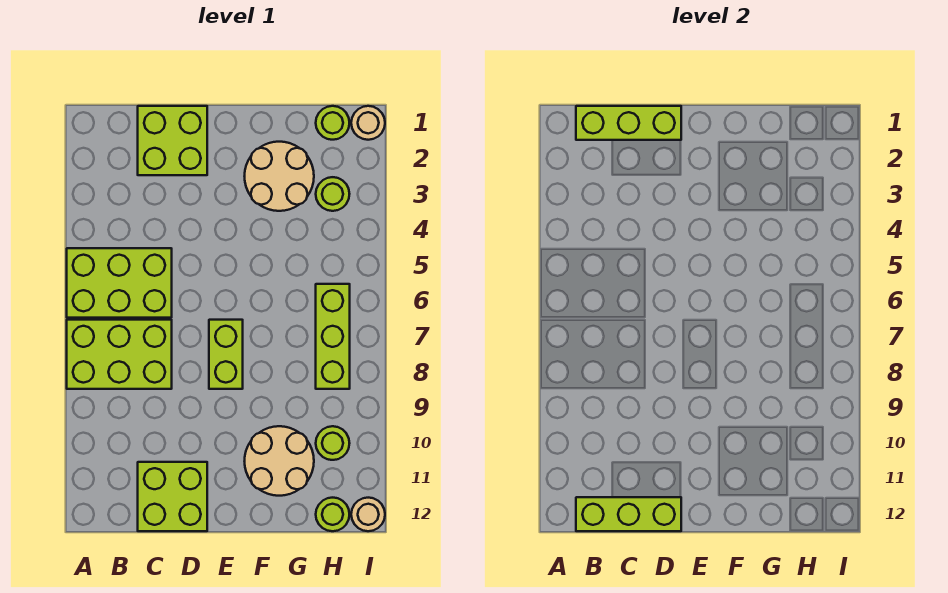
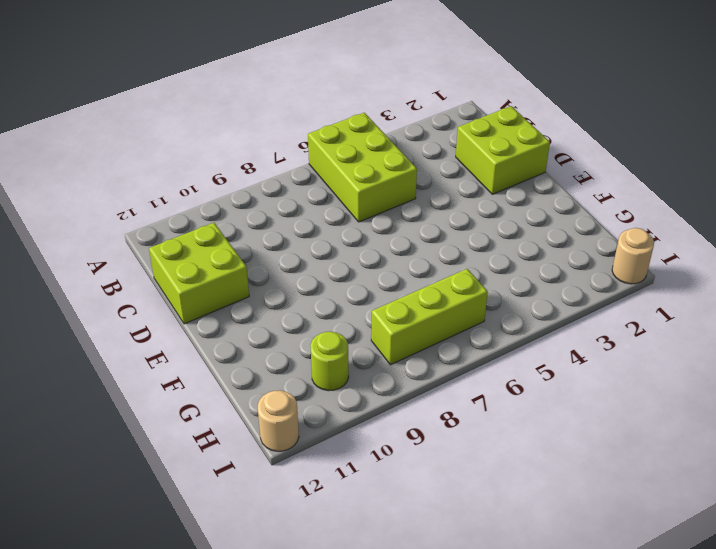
none -> lime 2x3 brick [67,320,172,389]
none -> lime 1x2 brick [209,320,243,389]
none -> tan 2x2 round brick [245,142,314,211]

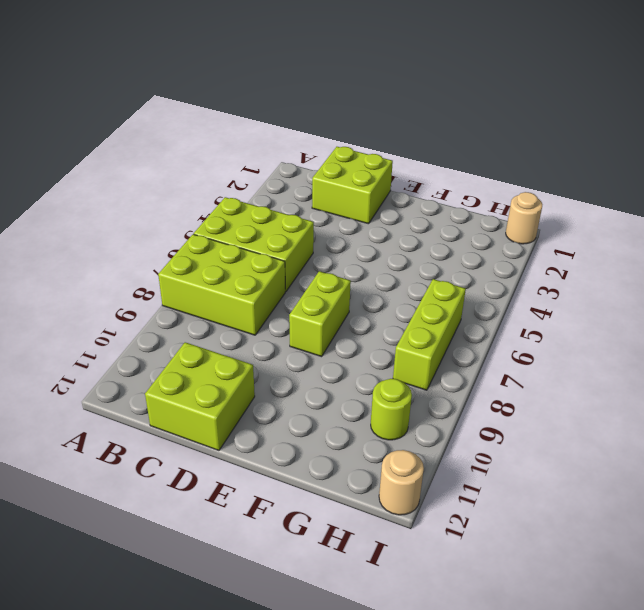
none -> tan 2x2 round brick [245,142,314,211]
none -> tan 2x2 round brick [245,426,314,496]
none -> lime 1x1 round brick [316,106,349,140]

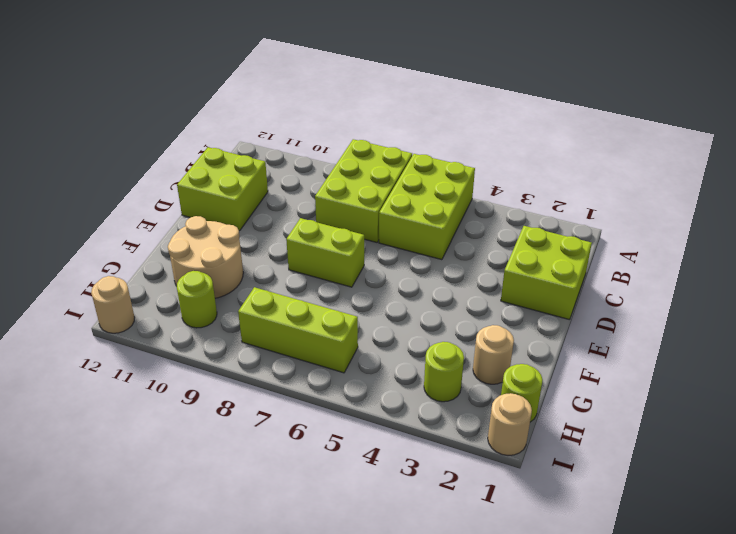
tan 1x1 round brick [473,325,514,384] -> tan 2x2 round brick [245,142,314,211]
none -> lime 1x1 round brick [316,498,350,531]
none -> lime 1x3 brick [576,106,681,140]
none -> lime 1x3 brick [576,497,681,531]

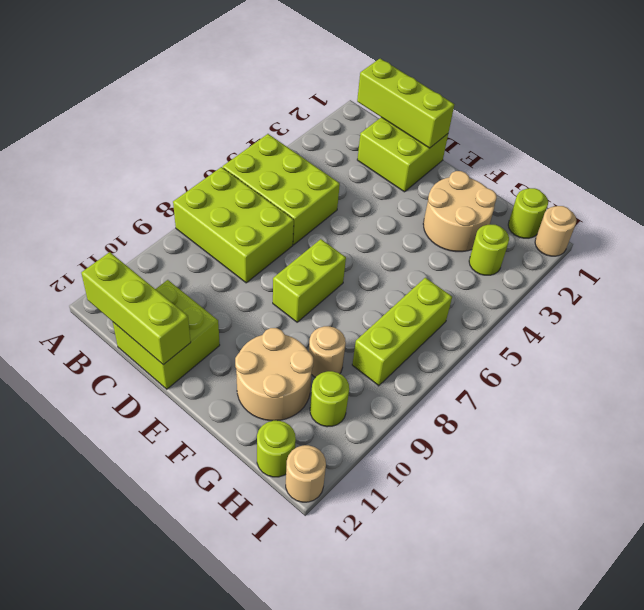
tan 1x1 round brick [309,326,346,378] -> none

